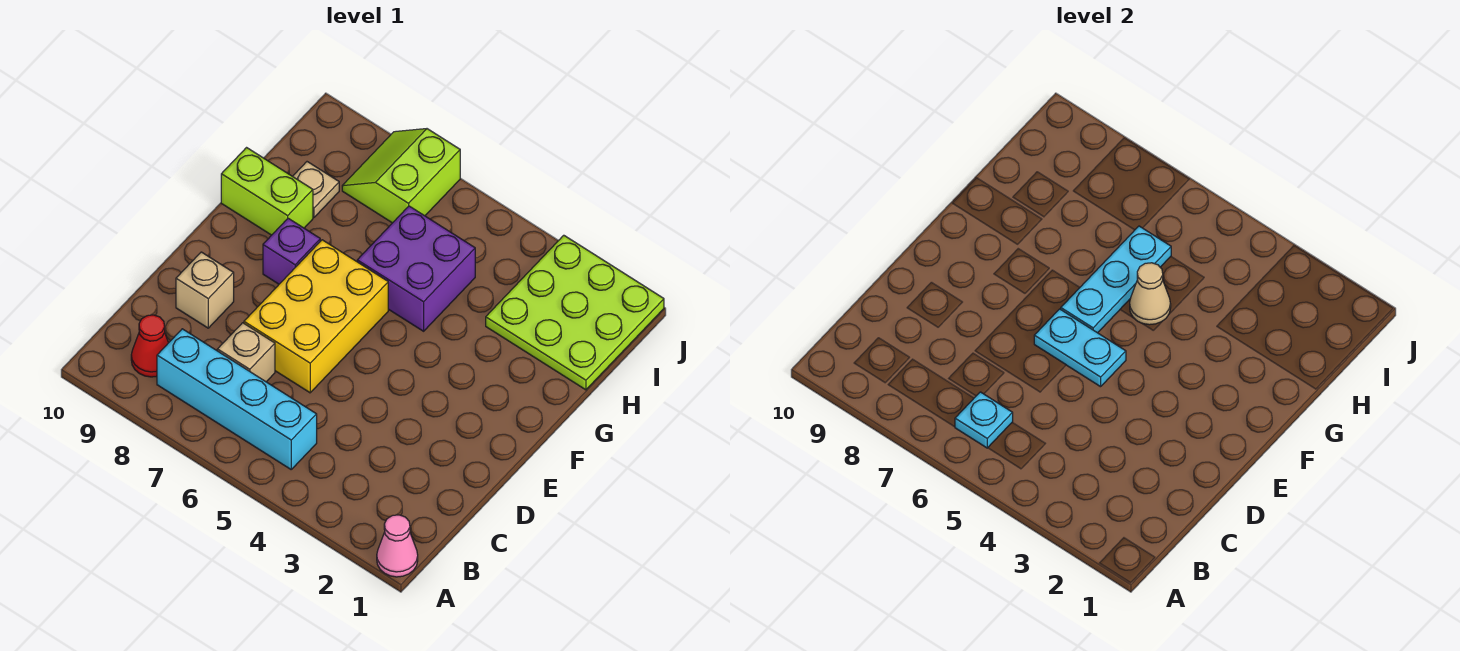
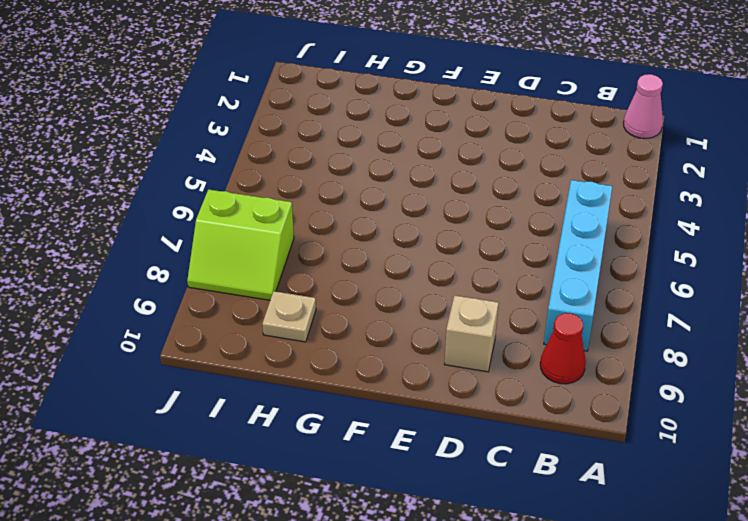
none -> tan 1x1 brick [217,323,275,382]
none -> yellow 2x3 brick [244,240,388,393]
none -> purple 1x1 brick [263,218,320,284]

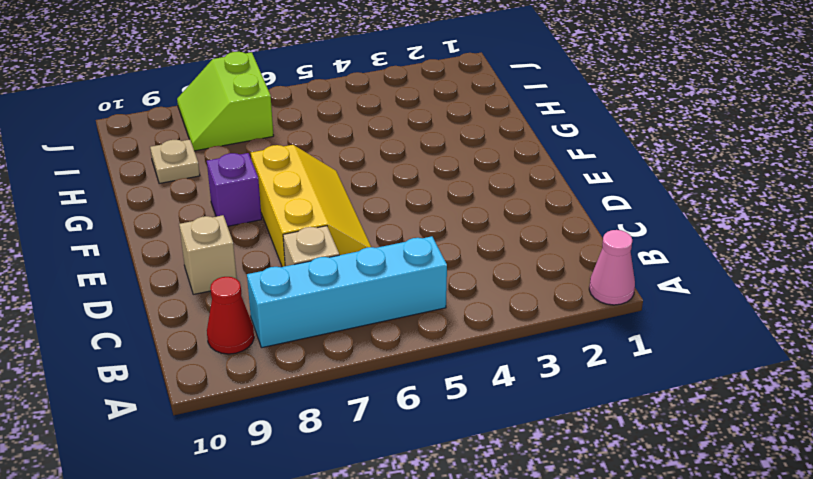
yellow 2x3 slope [251,145,371,267] -> yellow 2x3 brick [244,240,388,393]
none -> purple 2x2 brick [357,206,475,331]
none -> lime 1x2 brick [221,148,313,235]
none -> lime 3x3 plate [486,235,664,390]

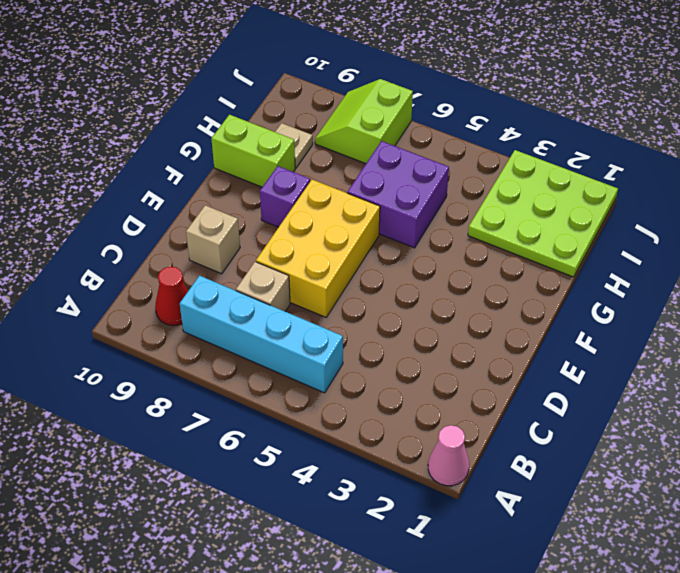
none -> cyan 1x1 plate [955,392,1013,448]
none -> cyan 1x2 plate [1034,309,1126,387]
none -> cyan 1x3 plate [1061,226,1171,333]

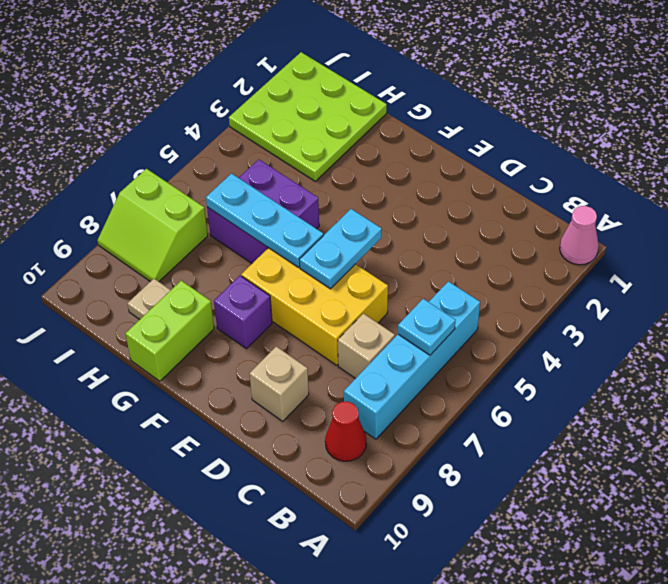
none -> tan 1x1 cone [1130,263,1171,325]

